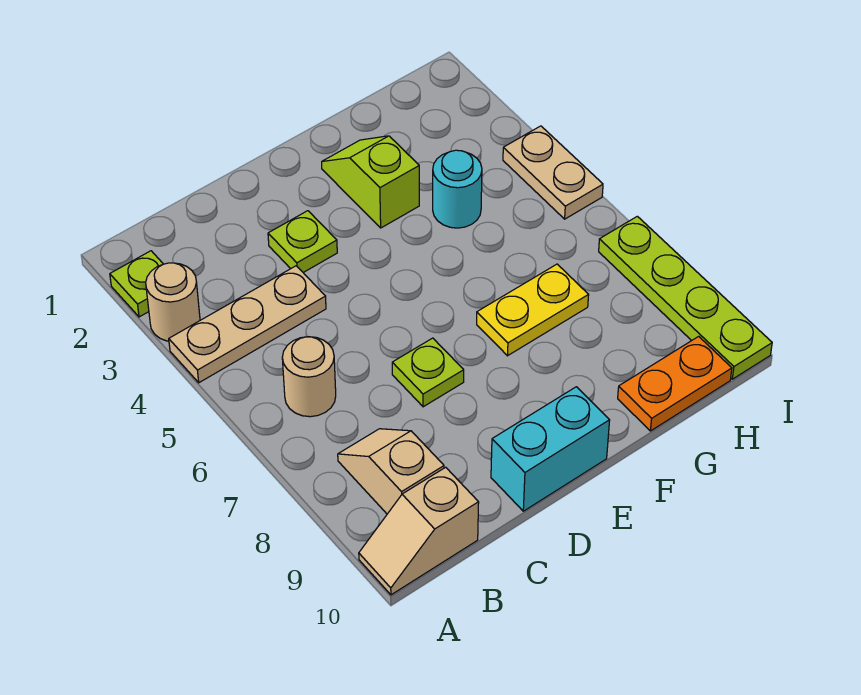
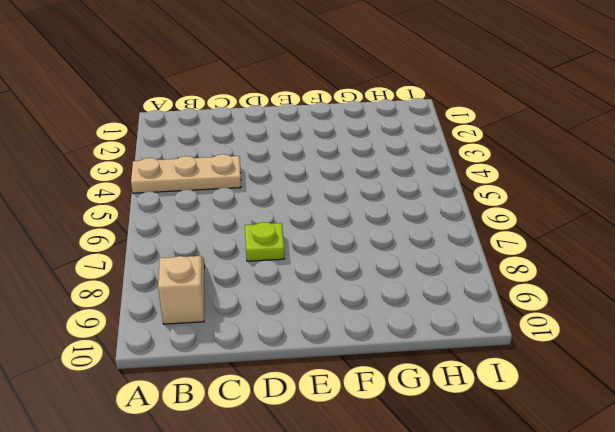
none -> lime 1x1 plate [110,251,163,317]
none -> tan 1x1 round brick [146,263,200,341]
none -> tan 1x2 slope [359,467,479,595]

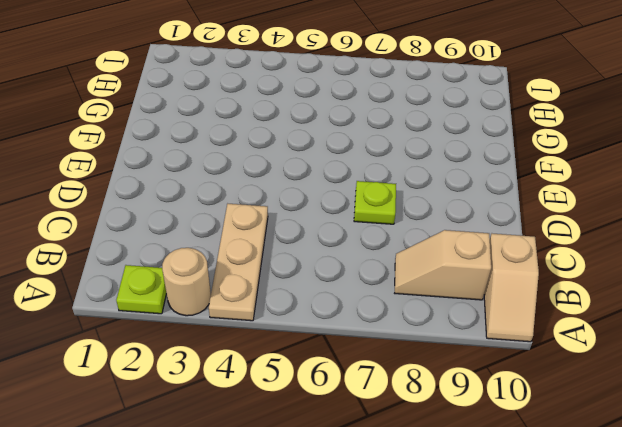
none -> tan 1x1 round brick [282,337,336,417]
none -> lime 1x1 plate [268,211,337,272]
none -> cyan 1x2 brick [491,387,610,511]

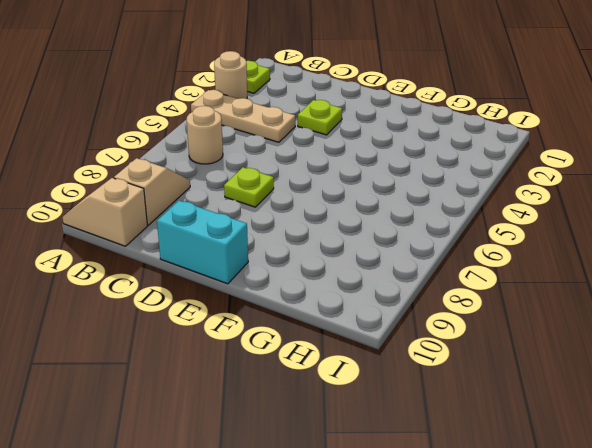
none -> lime 1x2 slope [322,136,419,228]
none -> yellow 1x2 plate [477,264,589,356]
none -> cyan 1x1 round brick [433,150,482,228]

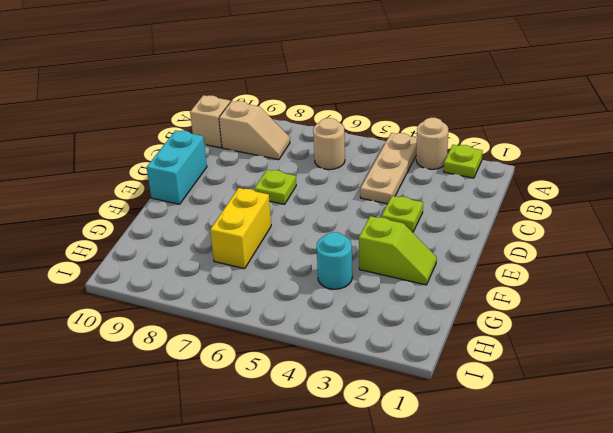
yellow 1x2 brick [210,188,271,269] -> yellow 1x2 plate [477,264,589,356]
none -> orange 1x2 plate [618,336,732,431]
none -> tan 1x2 plate [503,126,603,219]
none -> lime 1x4 plate [599,216,772,379]

